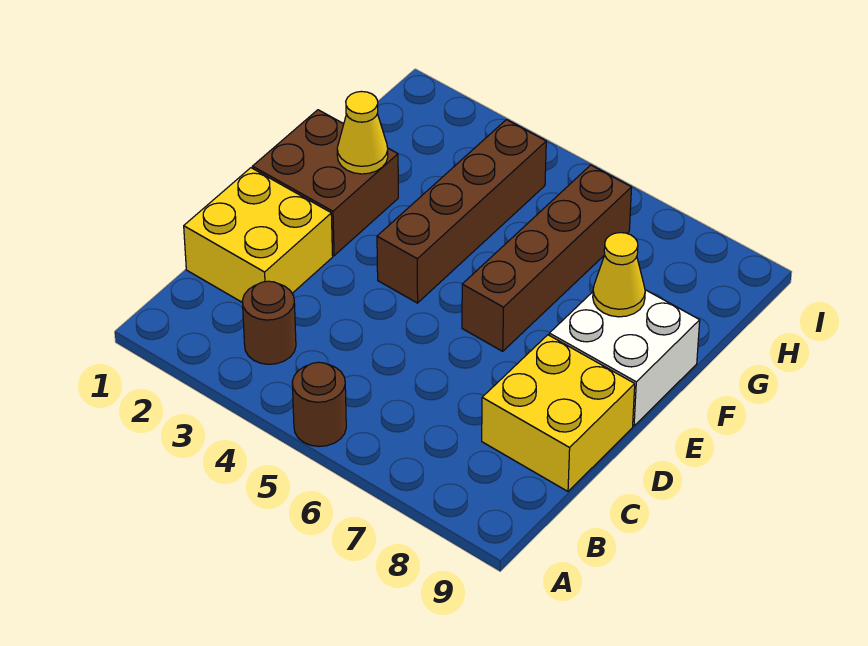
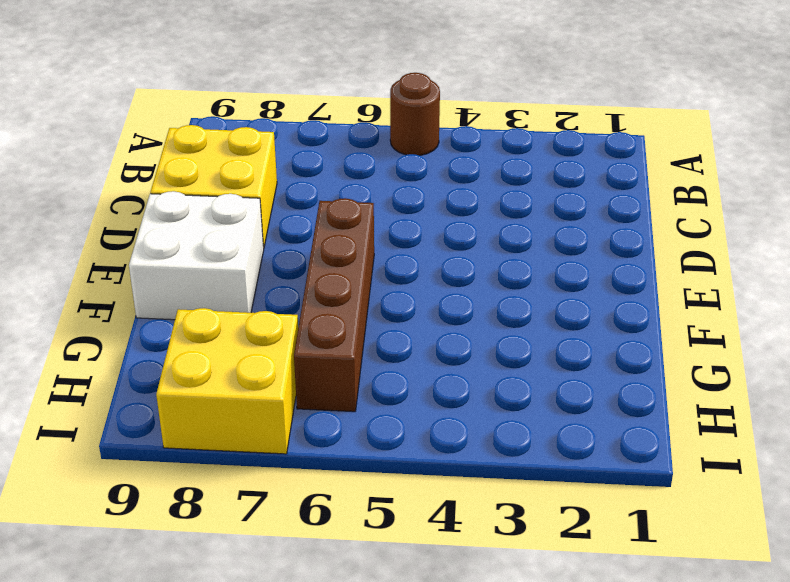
yellow 2x2 brick [156,308,298,454] -> yellow 2x2 brick moved to [184,168,333,302]
none -> brown 1x1 round brick [242,281,296,364]
none -> brown 2x2 brick [252,110,398,256]

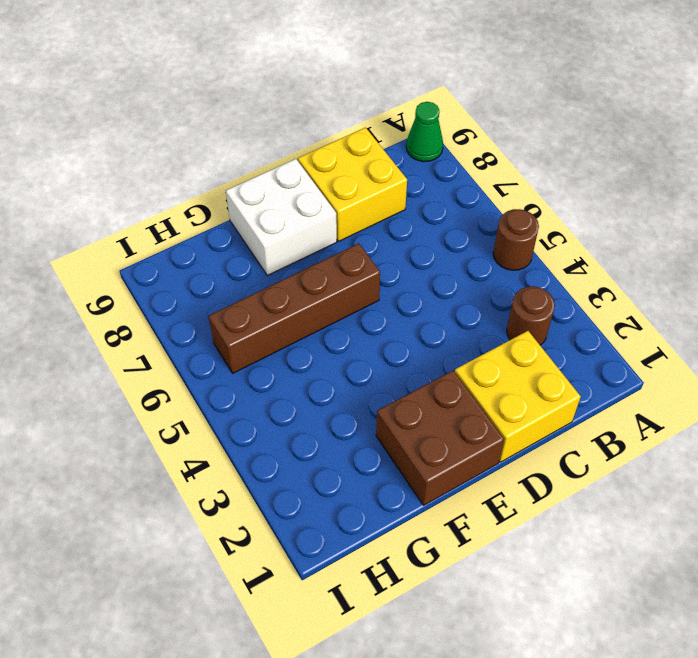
green 1x1 cone [406,102,443,162] -> none
none -> brown 1x4 brick [377,120,546,303]
none -> yellow 1x1 cone [337,91,388,174]

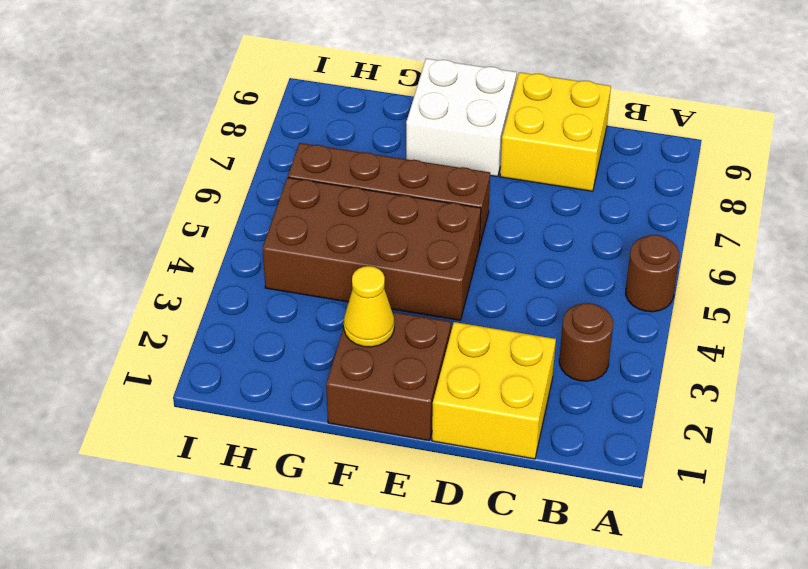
brown 2x4 brick [262,178,481,320] -> brown 1x4 brick [377,120,546,303]
none -> yellow 1x1 cone [593,233,645,317]

